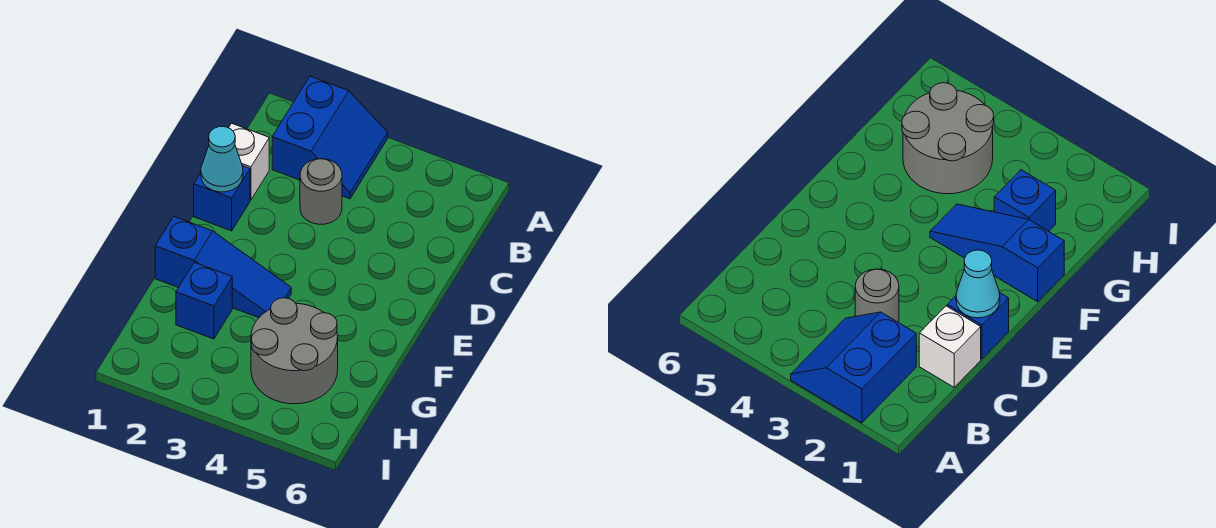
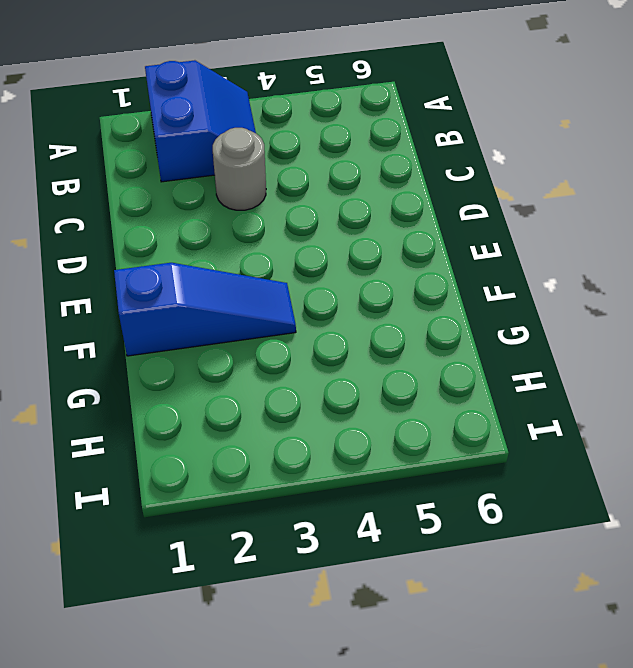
none -> white 1x1 brick [229,123,269,200]
none -> blue 1x1 brick [194,166,250,231]

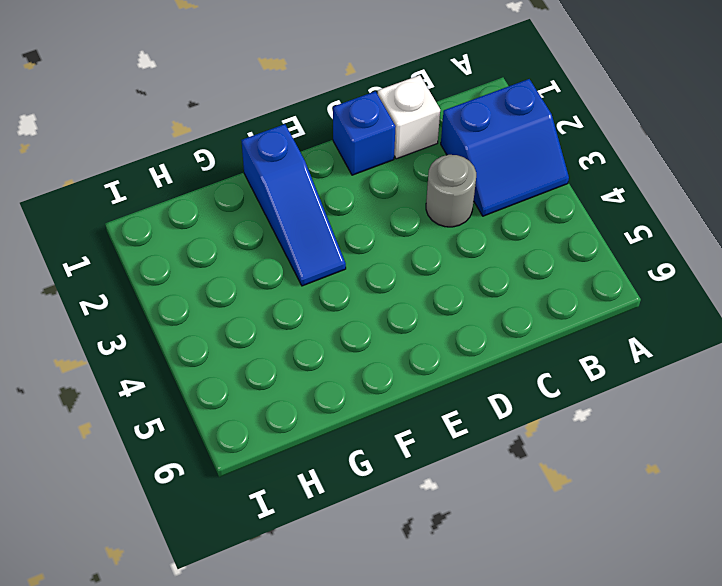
none -> blue 1x1 brick [176,262,232,339]
none -> grey 2x2 round brick [251,298,338,404]

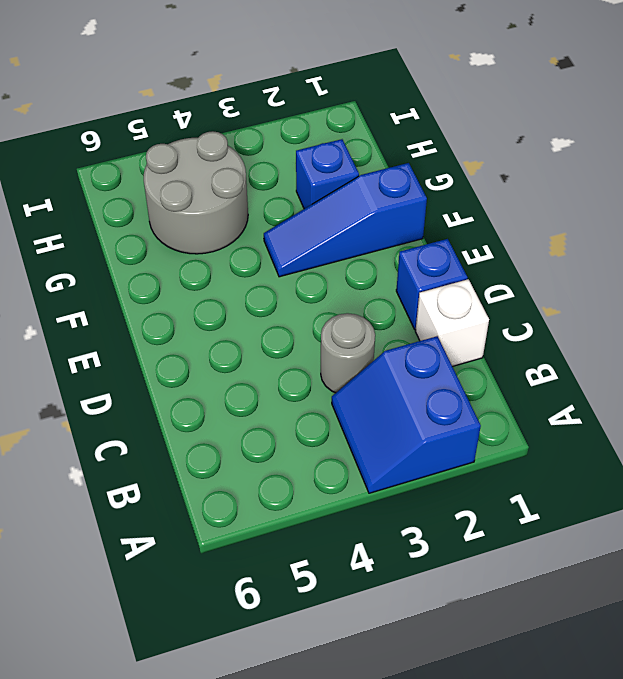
none -> cyan 1x1 cone [201,127,243,192]

